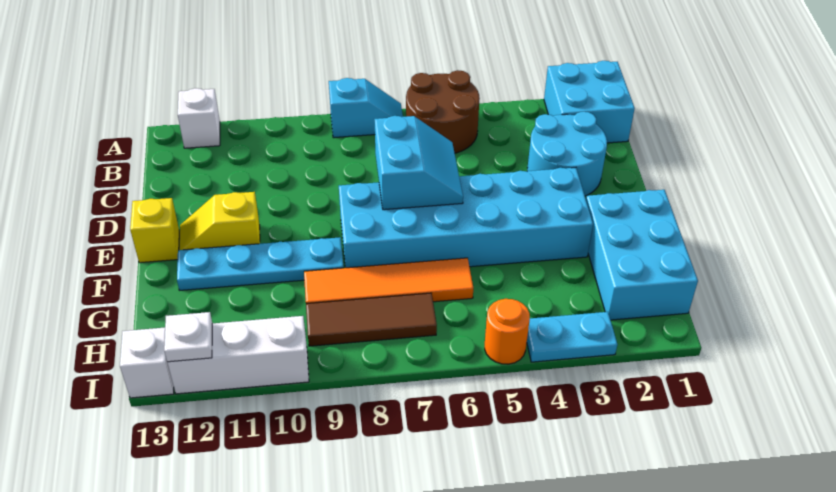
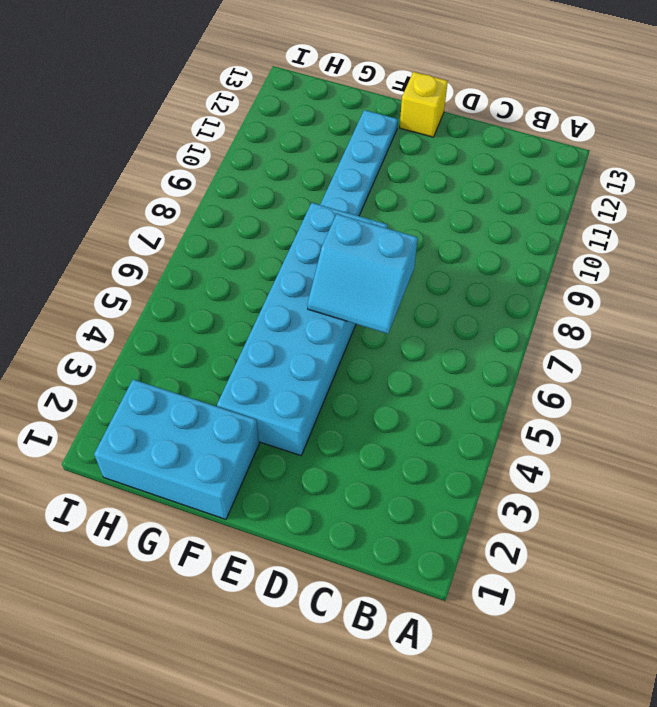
none -> cyan 2x2 brick [544,61,635,143]
none -> brown 2x2 round brick [406,70,480,153]
none -> cyan 1x2 slope [329,78,403,138]

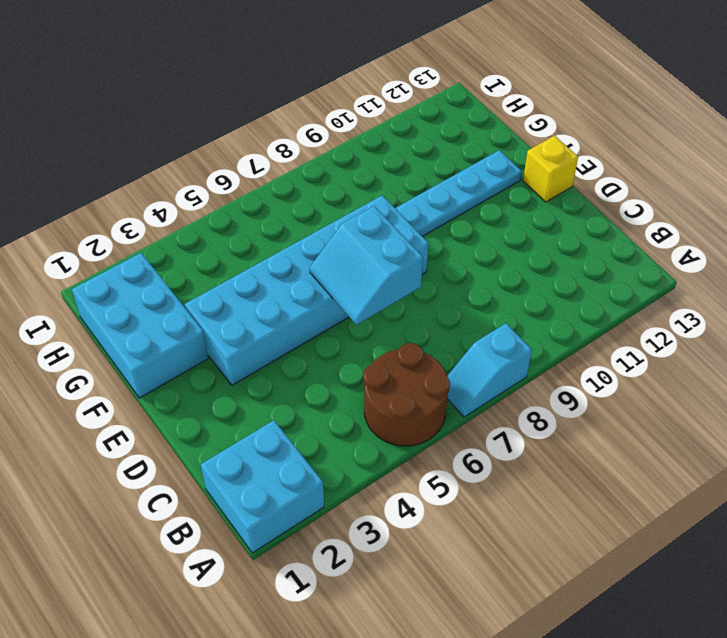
none -> white 1x1 brick [178,88,220,148]
none -> cyan 2x2 round brick [527,112,607,196]
none -> yellow 1x2 slope [179,192,260,250]

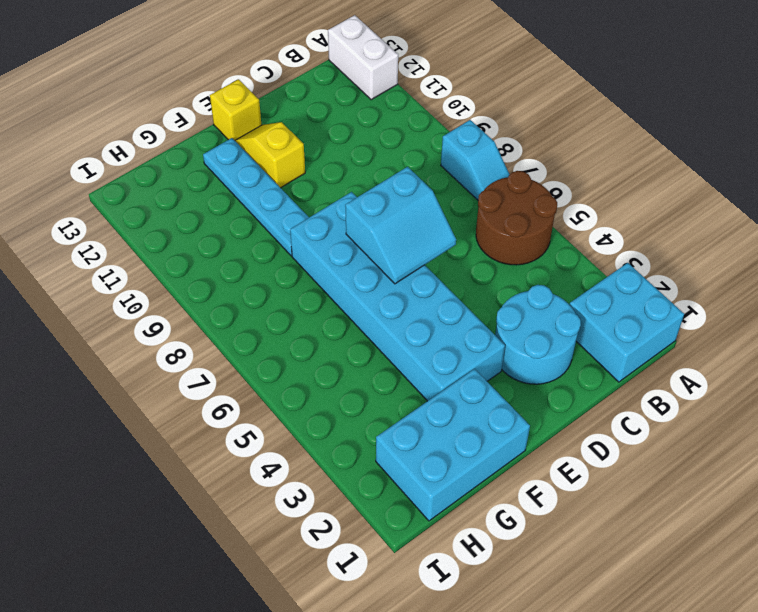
white 1x2 brick [328,15,398,100] -> white 1x1 brick [178,88,220,148]
none -> orange 1x4 tile [304,258,473,304]
none -> brown 1x3 tile [306,293,437,346]
none -> cyan 1x2 plate [527,312,617,362]

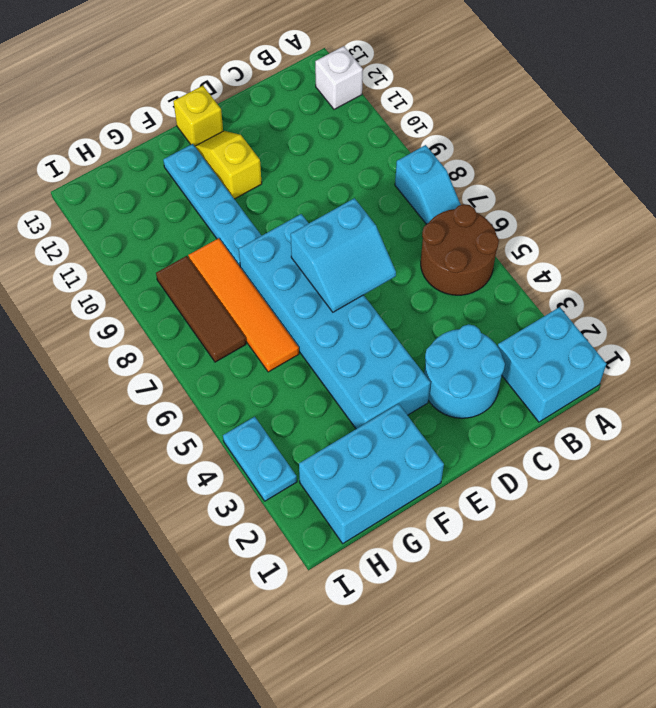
none -> orange 1x1 round brick [485,299,530,364]
none -> white 1x3 brick [167,316,309,394]
none -> white 1x1 brick [120,328,174,398]

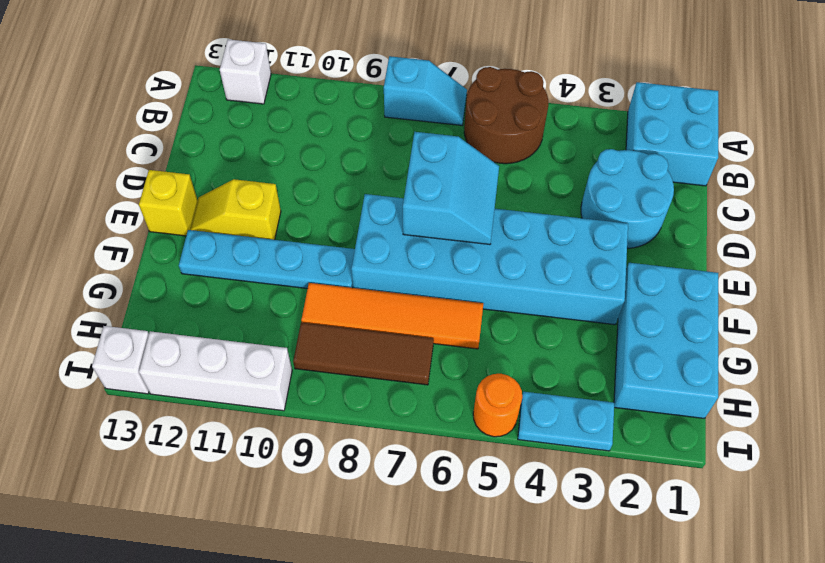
none -> white 1x1 plate [164,312,212,362]

